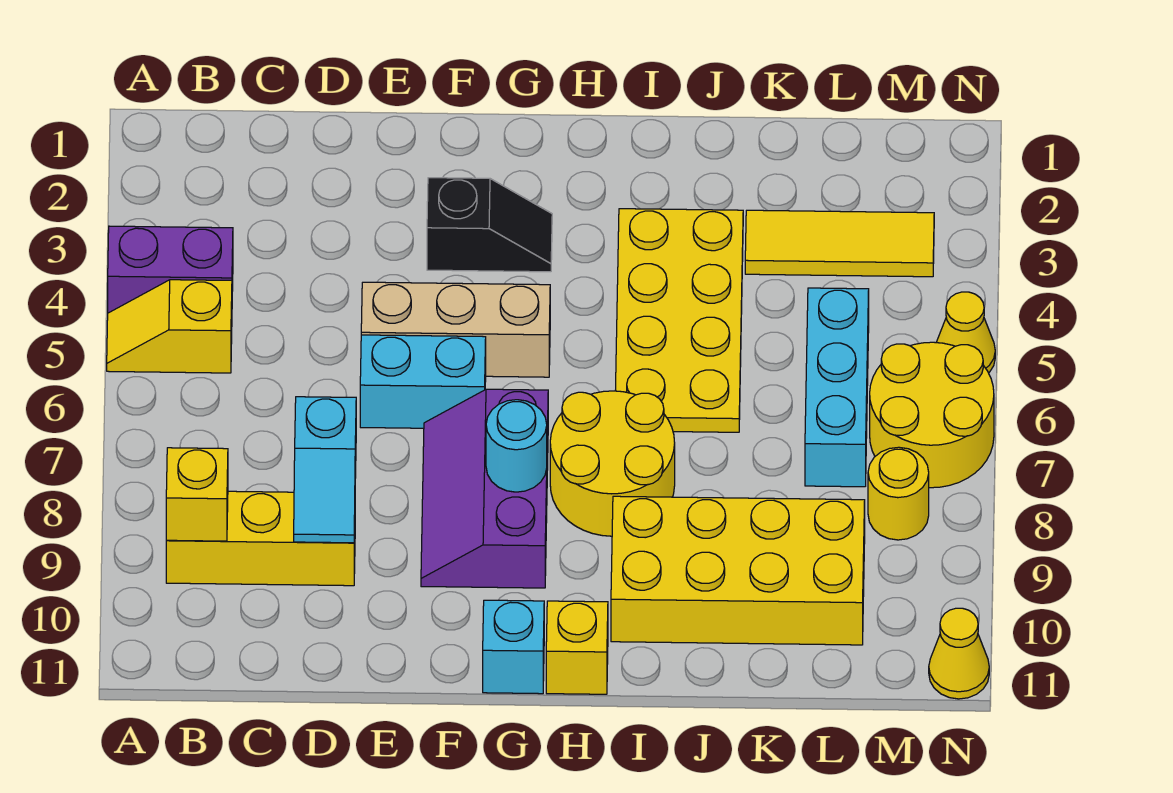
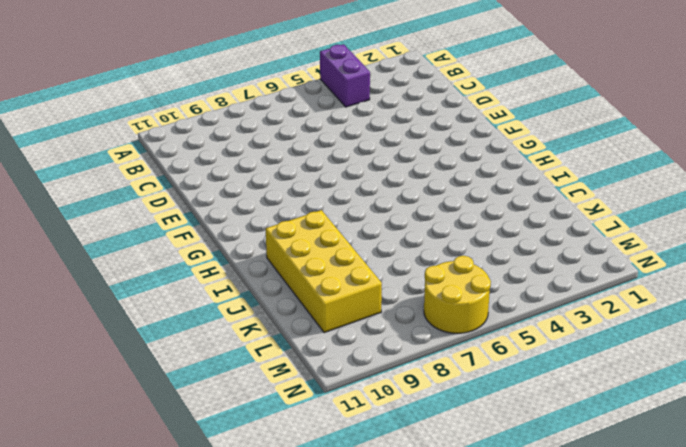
none -> yellow 1x2 slope [107,280,232,373]
none -> yellow 1x3 brick [166,491,355,586]
none -> tan 1x3 brick [361,282,550,377]

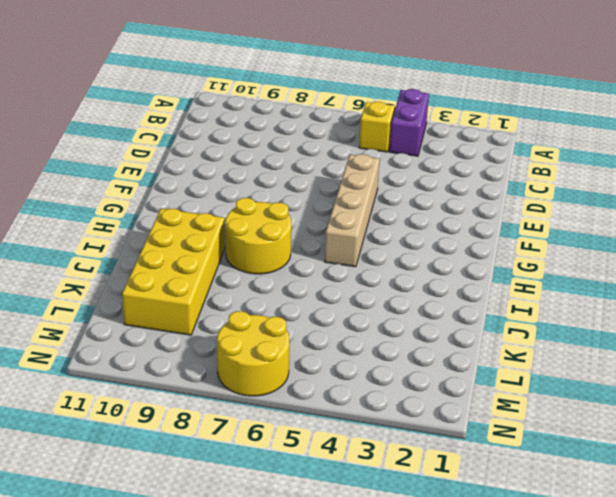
tan 1x4 brick [325,154,380,267] -> tan 1x3 brick [361,282,550,377]
none -> yellow 1x3 brick [166,491,355,586]
none -> cyan 1x2 brick [360,335,486,428]
none -> black 1x2 slope [427,178,552,272]

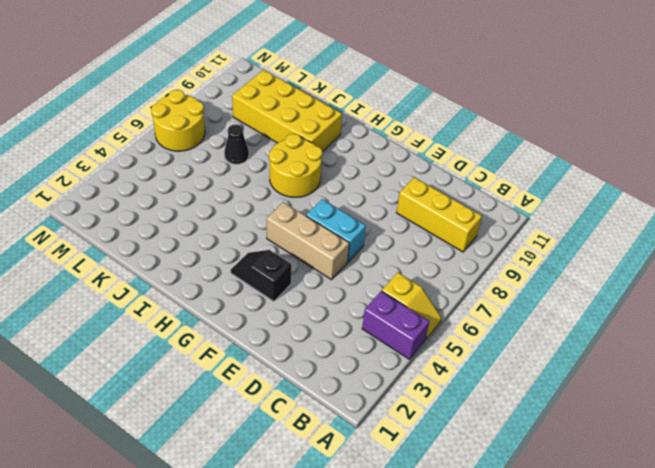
black 1x1 cone [224,124,249,164] -> none
none -> purple 2x3 slope [421,389,548,588]
none -> cyan 1x1 brick [483,600,544,694]
none -> yellow 1x1 brick [546,601,608,694]

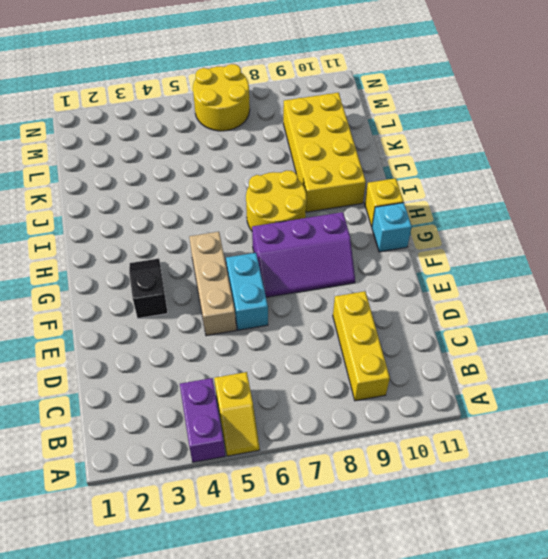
none -> yellow 2x4 plate [615,209,743,432]
none -> yellow 1x3 tile [745,210,934,277]
none -> cyan 1x3 brick [805,288,869,487]

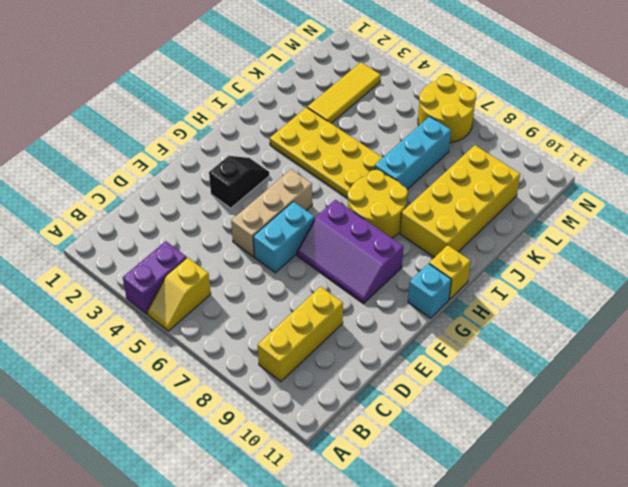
cyan 1x3 brick [375,116,451,190] -> cyan 1x3 brick turned to [805,288,869,487]
none -> yellow 1x1 round brick [868,447,929,540]
none -> yellow 1x1 cone [936,292,995,373]
none -> yellow 1x1 cone [929,608,989,699]

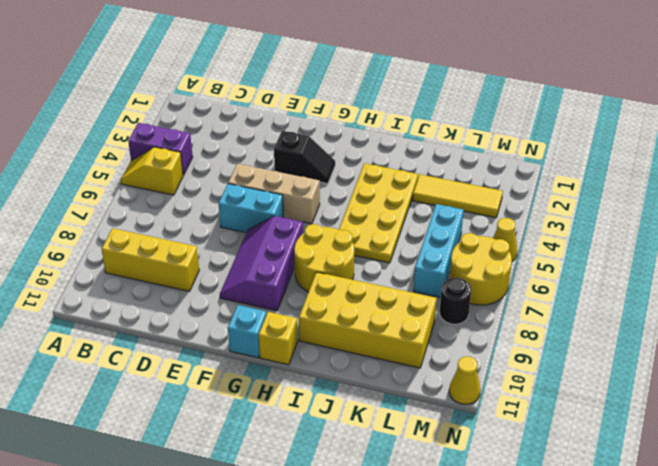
black 1x1 round brick [439,278,471,324] -> yellow 1x1 round brick [868,447,929,540]
none -> yellow 1x1 brick [166,448,228,541]
none -> cyan 1x2 slope [294,397,356,543]
none -> cyan 1x1 round brick [486,400,547,492]

